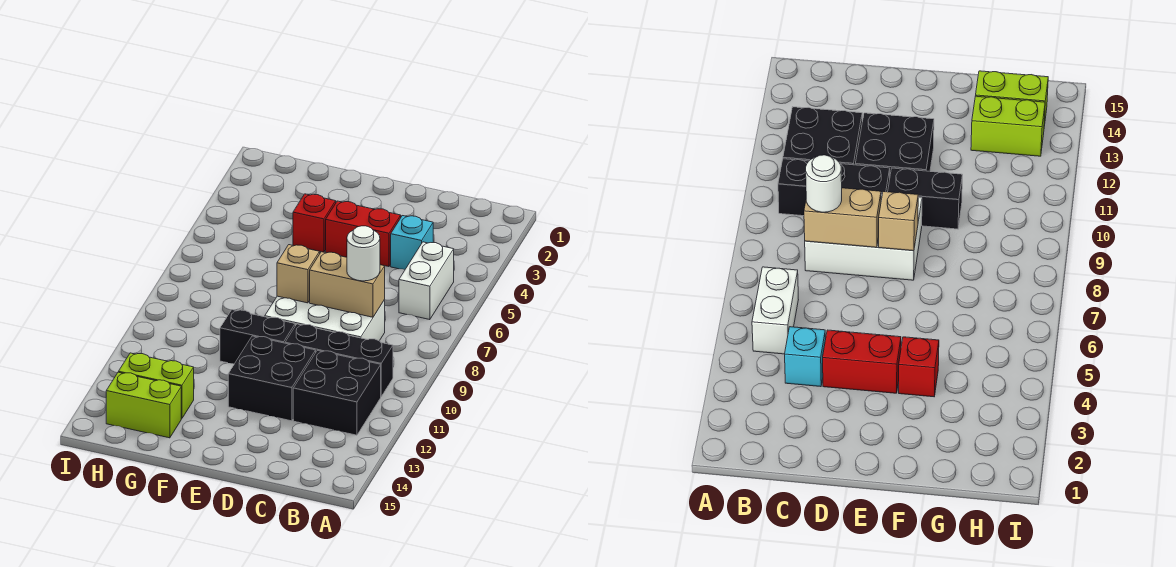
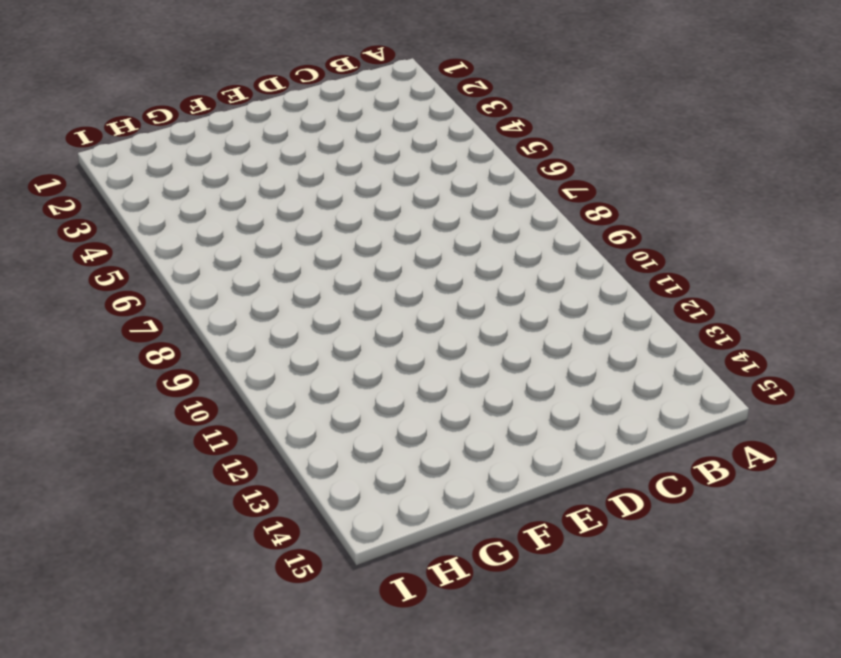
none -> white 1x2 brick [399,242,454,320]
none -> black 1x3 brick [285,324,393,396]
none -> black 2x2 brick [293,350,381,435]

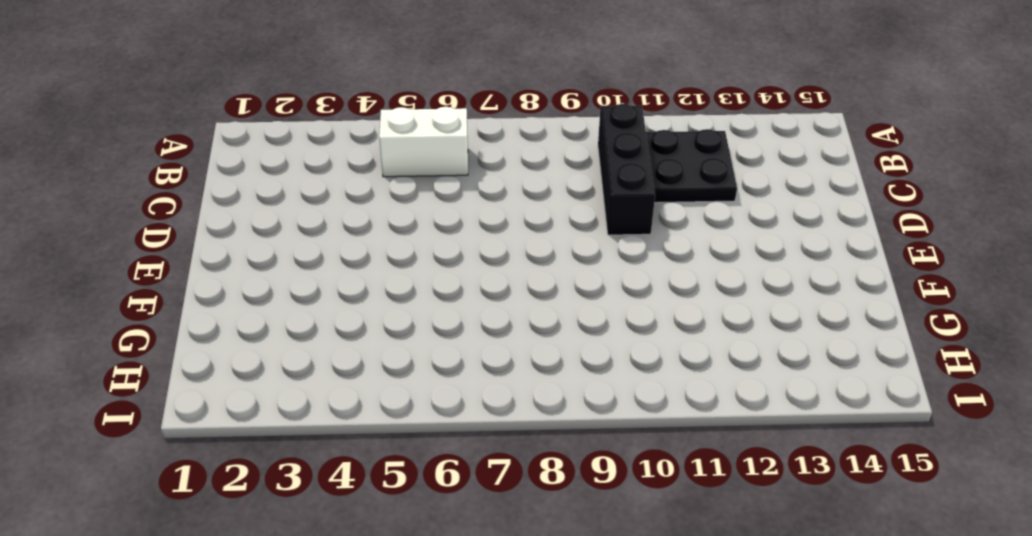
black 2x2 plate [646,129,737,203] -> black 2x2 brick [293,350,381,435]
none -> cyan 1x1 brick [391,216,433,270]
none -> white 2x3 brick [265,296,385,341]
none -> red 1x2 brick [326,201,401,267]

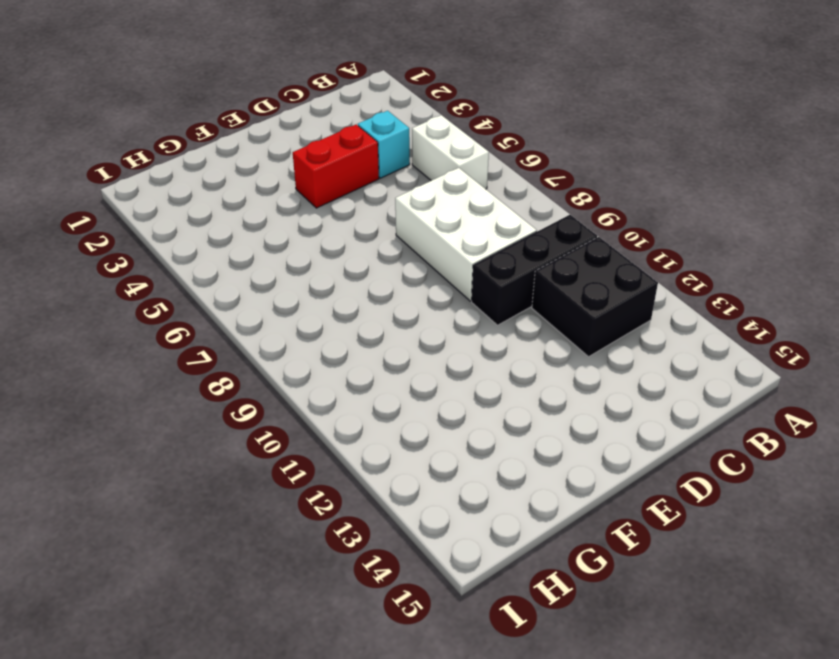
white 2x3 brick [395,168,537,301] -> white 2x3 brick turned to [265,296,385,341]
none -> black 2x2 brick [228,336,316,421]
none -> black 1x2 brick [220,310,295,364]
none -> red 1x1 brick [293,194,336,252]

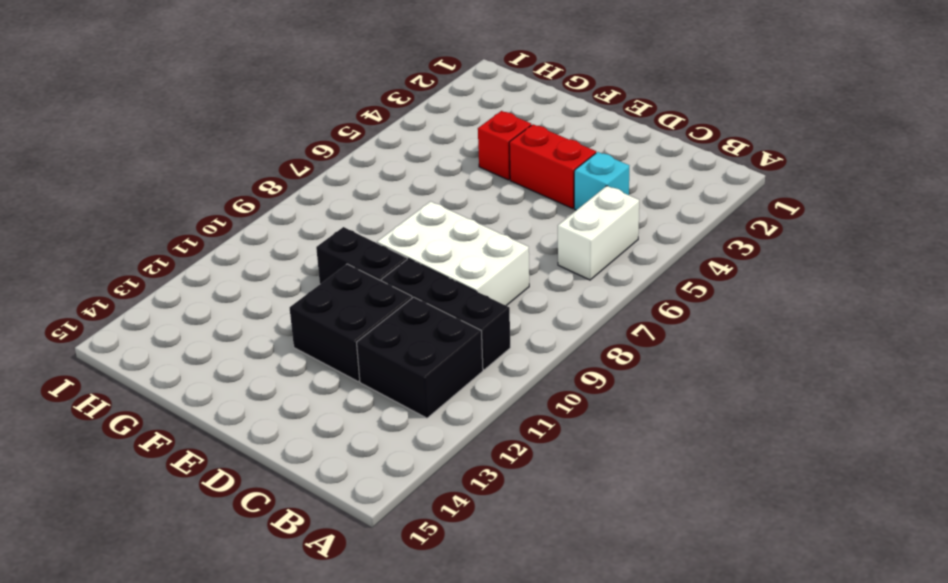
none -> lime 1x2 brick [118,353,194,419]
none -> lime 1x2 brick [106,372,181,438]
none -> tan 1x2 brick [310,252,385,317]

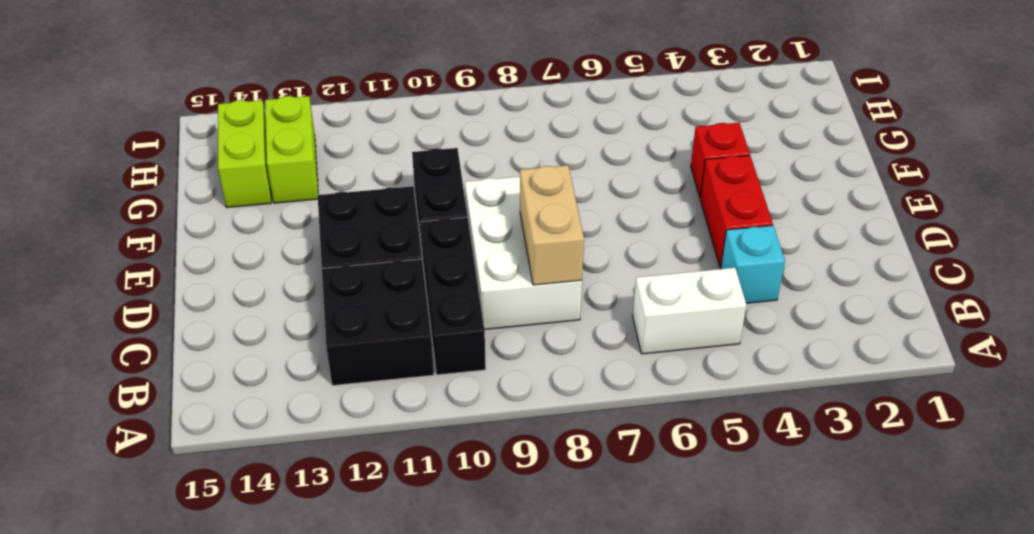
none -> tan 1x1 brick [277,245,320,303]
none -> white 1x1 round brick [347,226,380,281]

